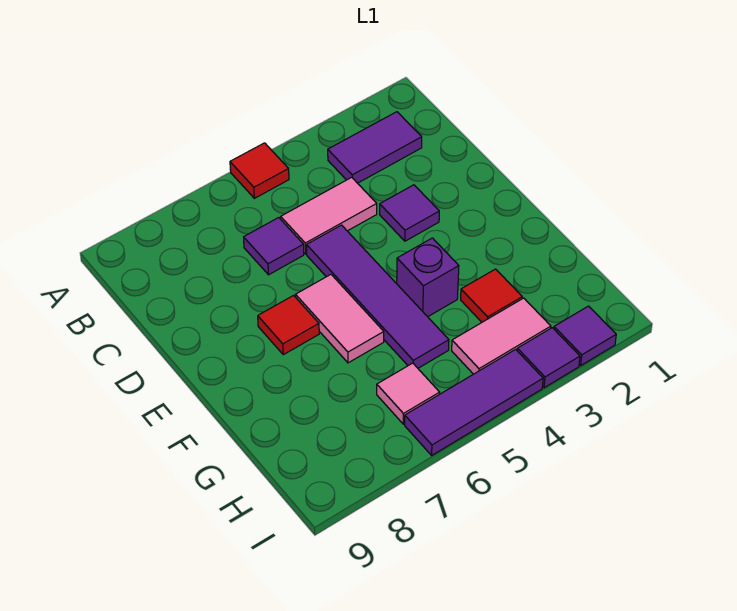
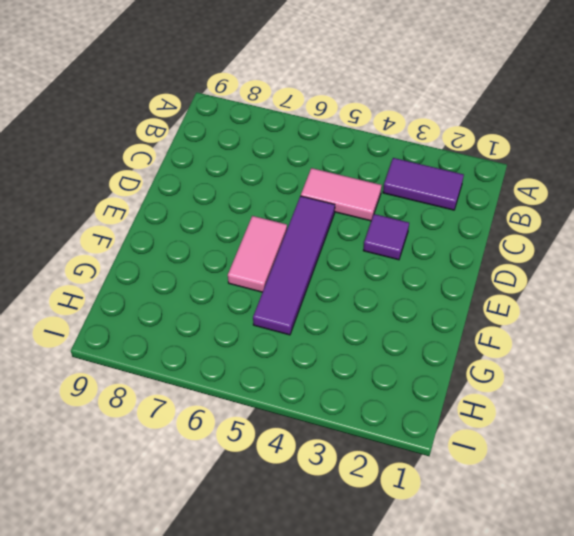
none -> red 1x1 tile [230,143,289,198]
none -> purple 1x1 tile [244,218,304,275]
none -> red 1x1 tile [258,295,319,355]

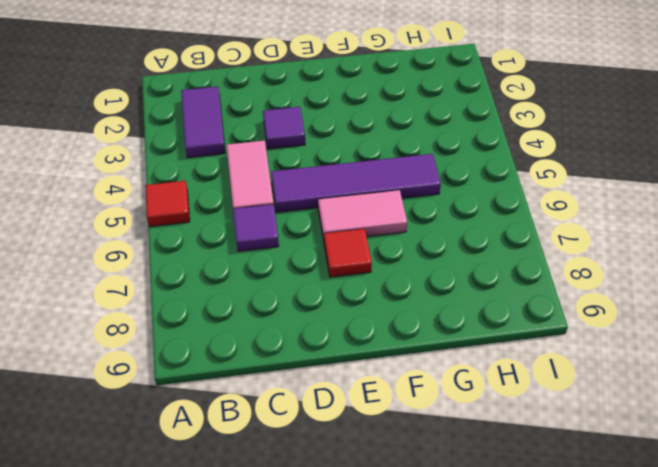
none -> purple 1x1 brick [397,238,459,317]
none -> red 1x1 tile [461,269,522,322]
none -> pink 1x2 tile [452,298,551,374]

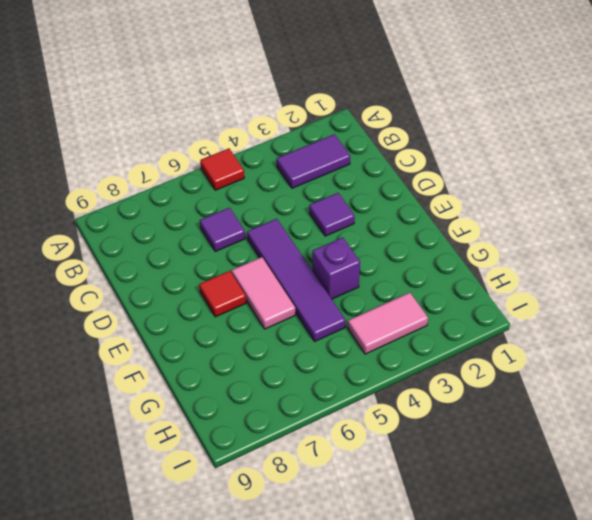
none -> pink 1x2 tile [281,177,377,254]
none -> red 1x1 tile [461,269,522,322]
none -> pink 1x1 tile [377,363,440,424]

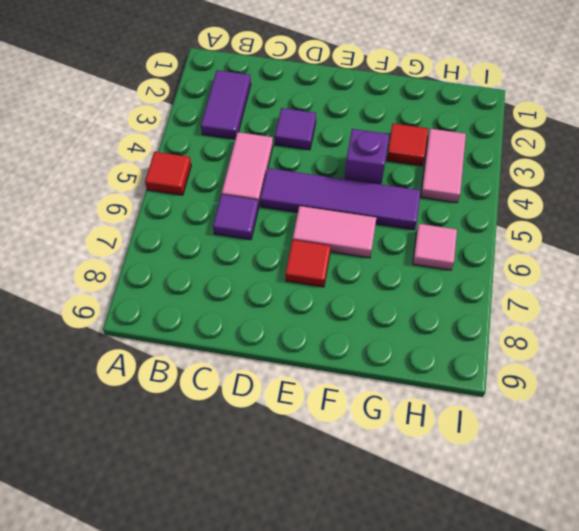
none -> purple 1x1 tile [554,306,616,365]
none -> purple 1x1 tile [517,328,580,388]
none -> purple 1x3 tile [405,349,543,455]

